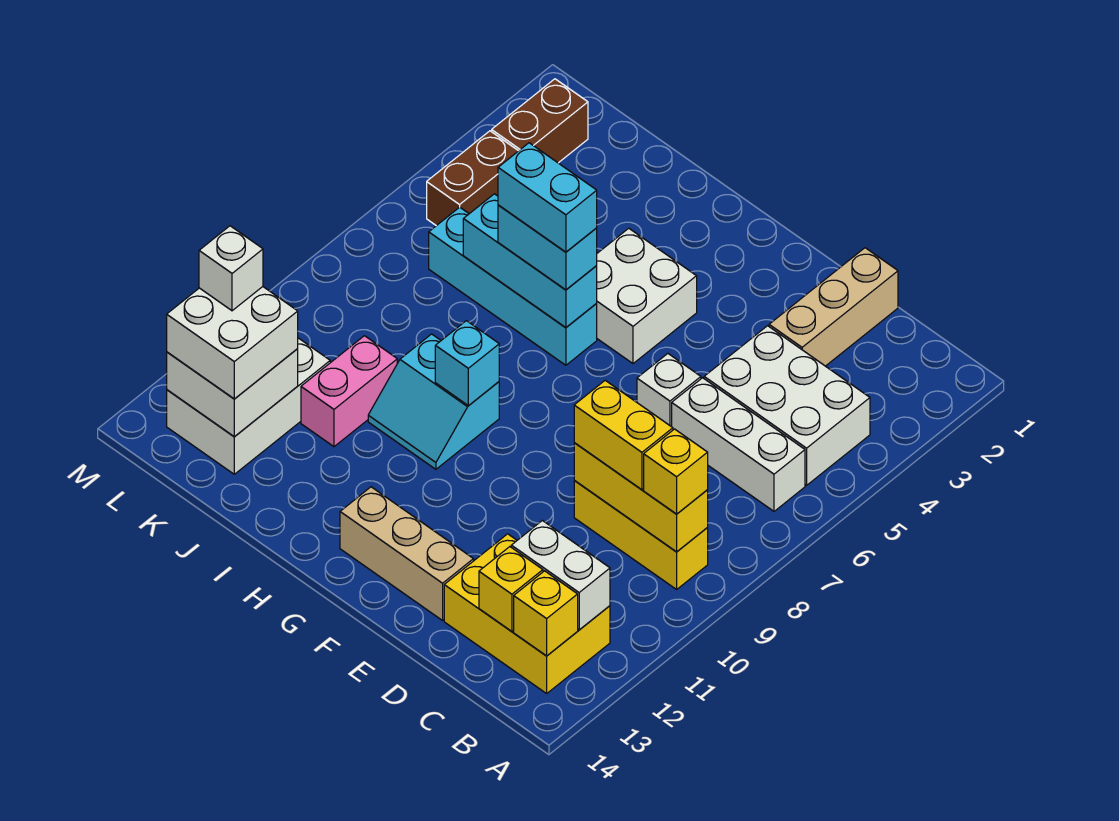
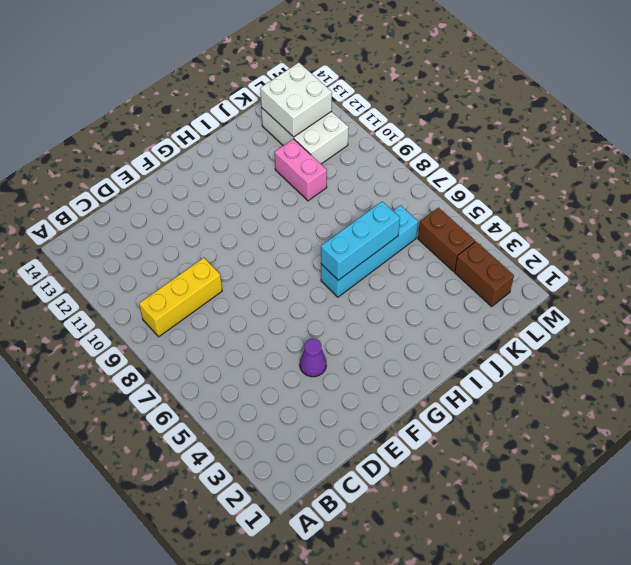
purple 1x1 cone [300,339,326,377] -> none
none -> white 2x3 brick [704,326,870,485]
none -> white 1x3 brick [672,378,805,511]
none -> yellow 2x3 brick [444,534,610,693]

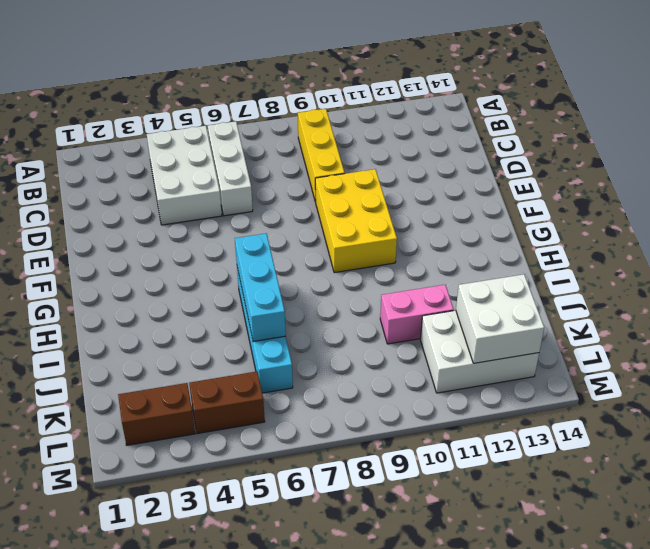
yellow 2x3 brick [315,169,397,273] -> yellow 2x3 brick moved to [444,534,610,693]
none -> tan 1x3 brick [769,248,898,366]
none -> white 1x1 brick [637,354,701,427]
none -> tan 1x3 brick [340,487,474,620]

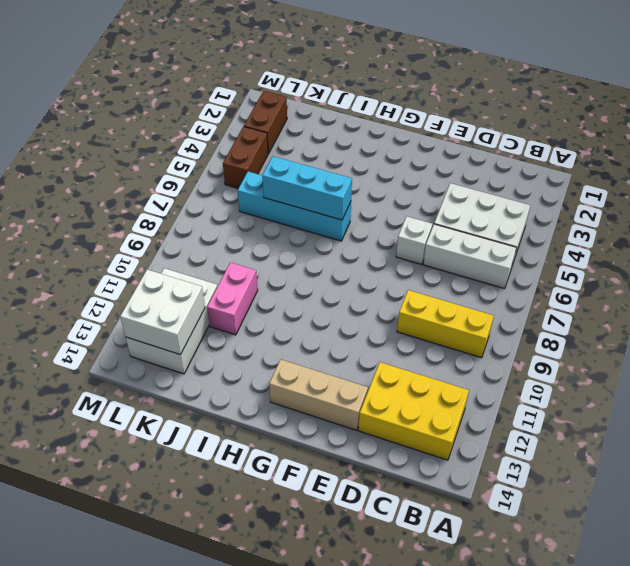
none -> tan 1x3 brick [769,248,898,366]
none -> white 2x2 brick [596,228,697,364]
none -> cyan 2x2 slope [368,334,499,469]

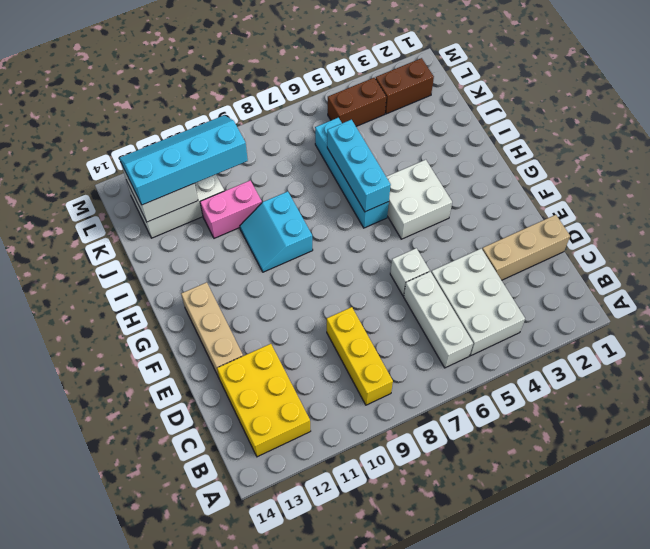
cyan 2x4 slope [119,115,248,205] -> white 2x2 brick [167,287,298,399]
none -> yellow 1x3 brick [574,443,708,552]
none -> white 1x2 brick [511,521,610,630]
none -> yellow 1x1 brick [514,571,578,656]

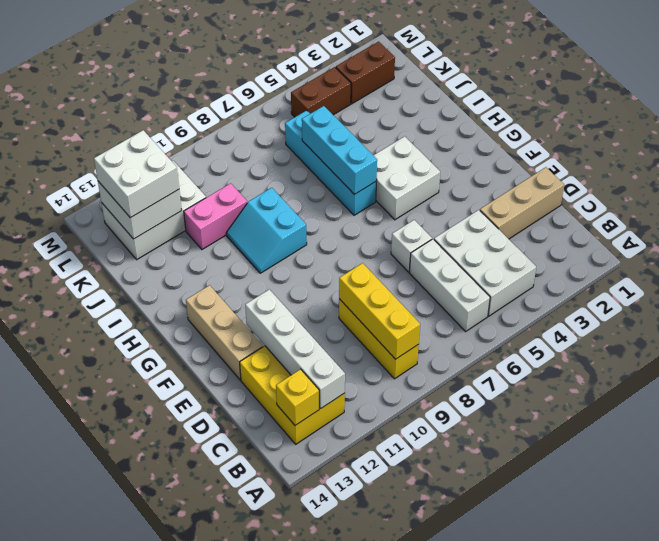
white 1x4 brick [245,289,345,408] -> white 1x2 brick [511,521,610,630]
none -> yellow 1x1 brick [479,547,543,631]
none -> cyan 1x1 brick [435,321,499,406]
none -> yellow 1x1 brick [644,429,708,514]

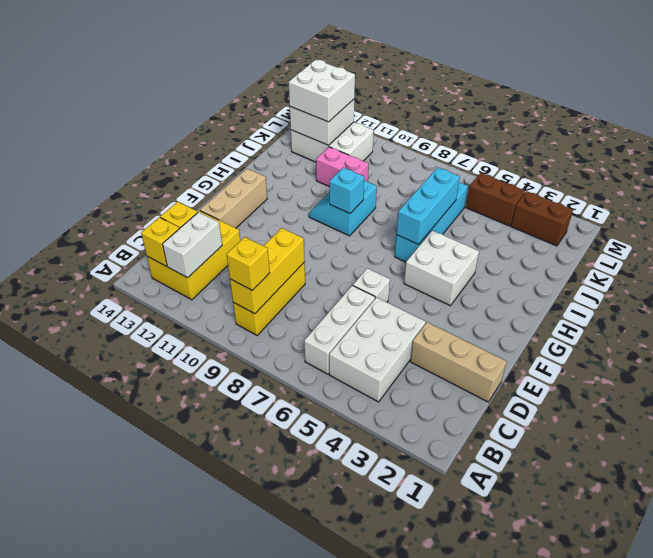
none -> yellow 1x2 brick [574,380,673,490]
none -> cyan 1x2 brick [498,205,597,290]
none -> cyan 1x2 brick [498,143,597,252]

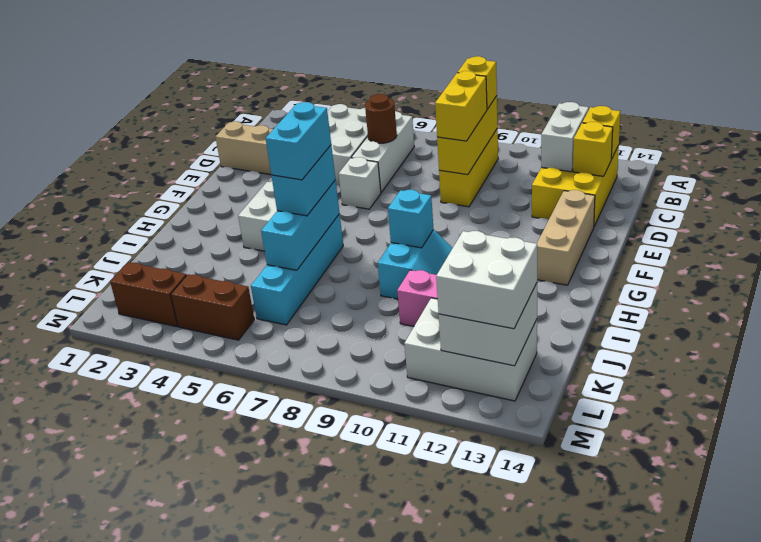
brown 1x1 round brick [365,94,397,143] -> none
none -> white 1x1 brick [199,226,263,311]

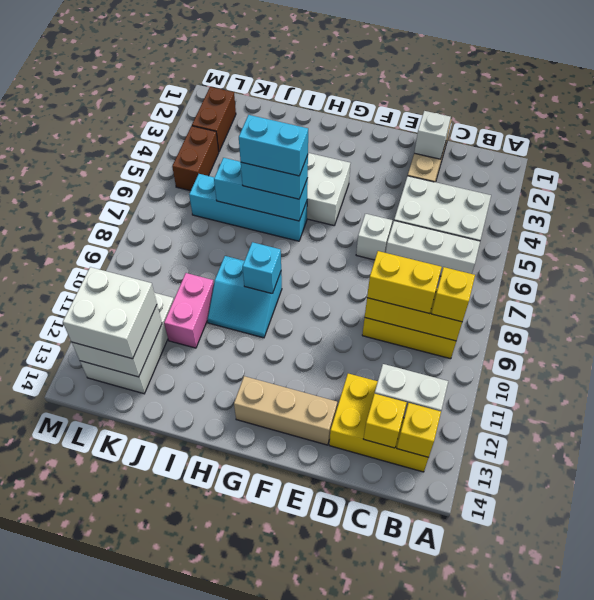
white 1x1 brick [414,111,451,159] -> white 1x1 brick moved to [199,226,263,311]

